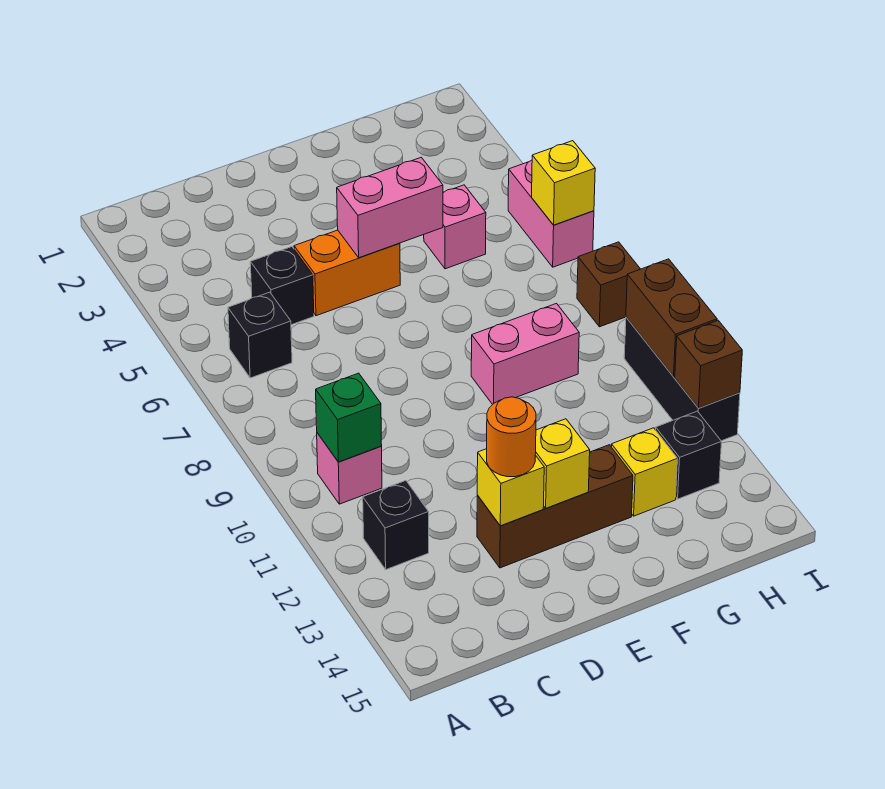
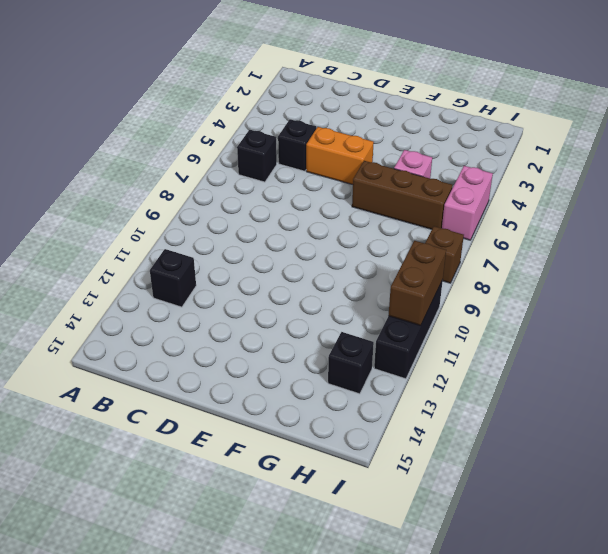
brown 1x3 brick [352,161,453,229] -> brown 1x3 brick moved to [477,445,633,568]
none -> pink 1x1 brick [317,433,382,504]
none -> pink 1x2 brick [471,304,579,405]
none -> yellow 1x1 brick [612,428,677,516]

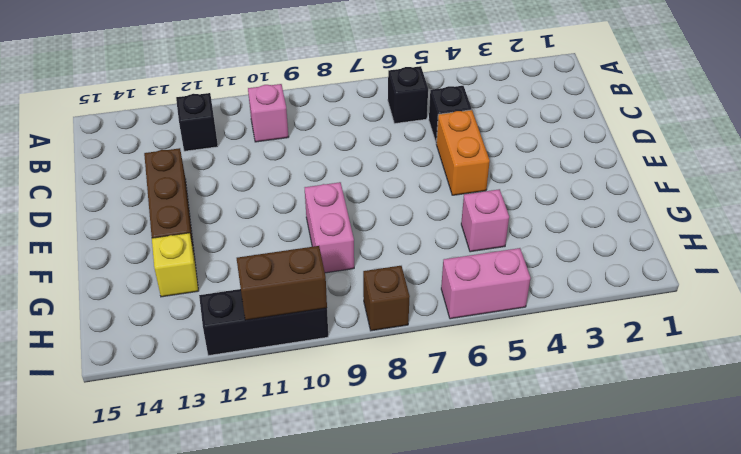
none -> black 1x1 brick [656,411,721,499]
none -> green 1x1 brick [316,373,382,462]
none -> yellow 1x1 brick [477,449,544,526]

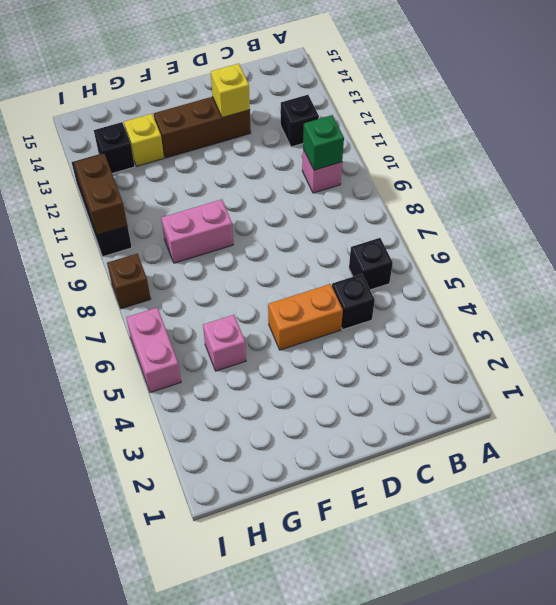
none -> pink 1x2 brick [337,157,443,258]
none -> yellow 1x1 brick [535,419,590,508]
none -> yellow 1x1 brick [532,141,595,225]

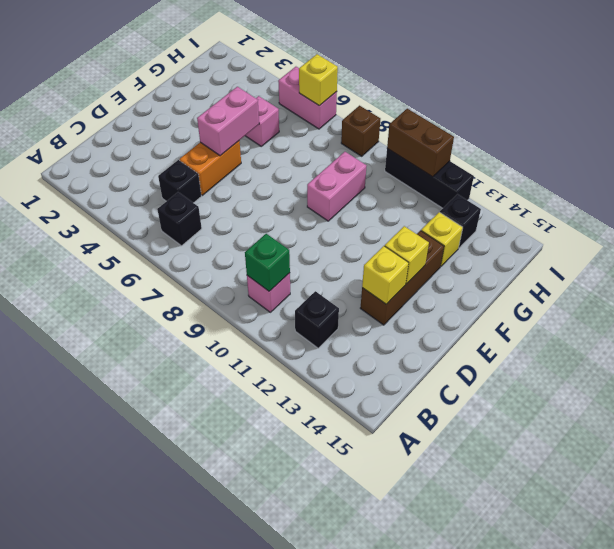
none -> brown 1x1 brick [675,320,742,408]
none -> orange 1x1 round brick [487,397,536,477]

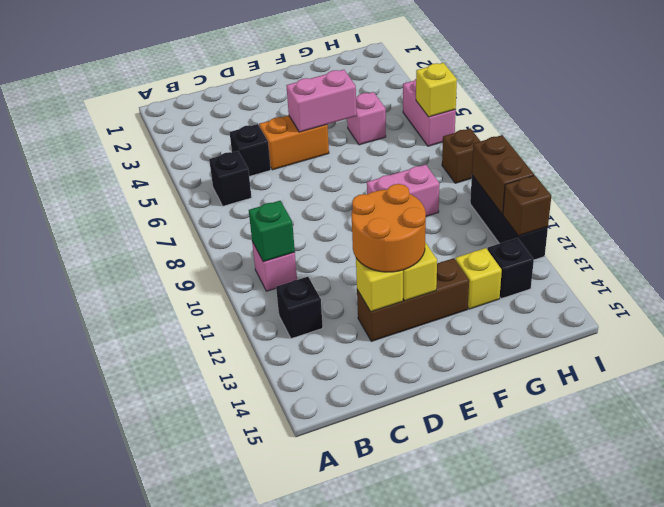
orange 2x2 round brick [352,184,426,272] -> orange 1x1 round brick [487,397,536,477]

